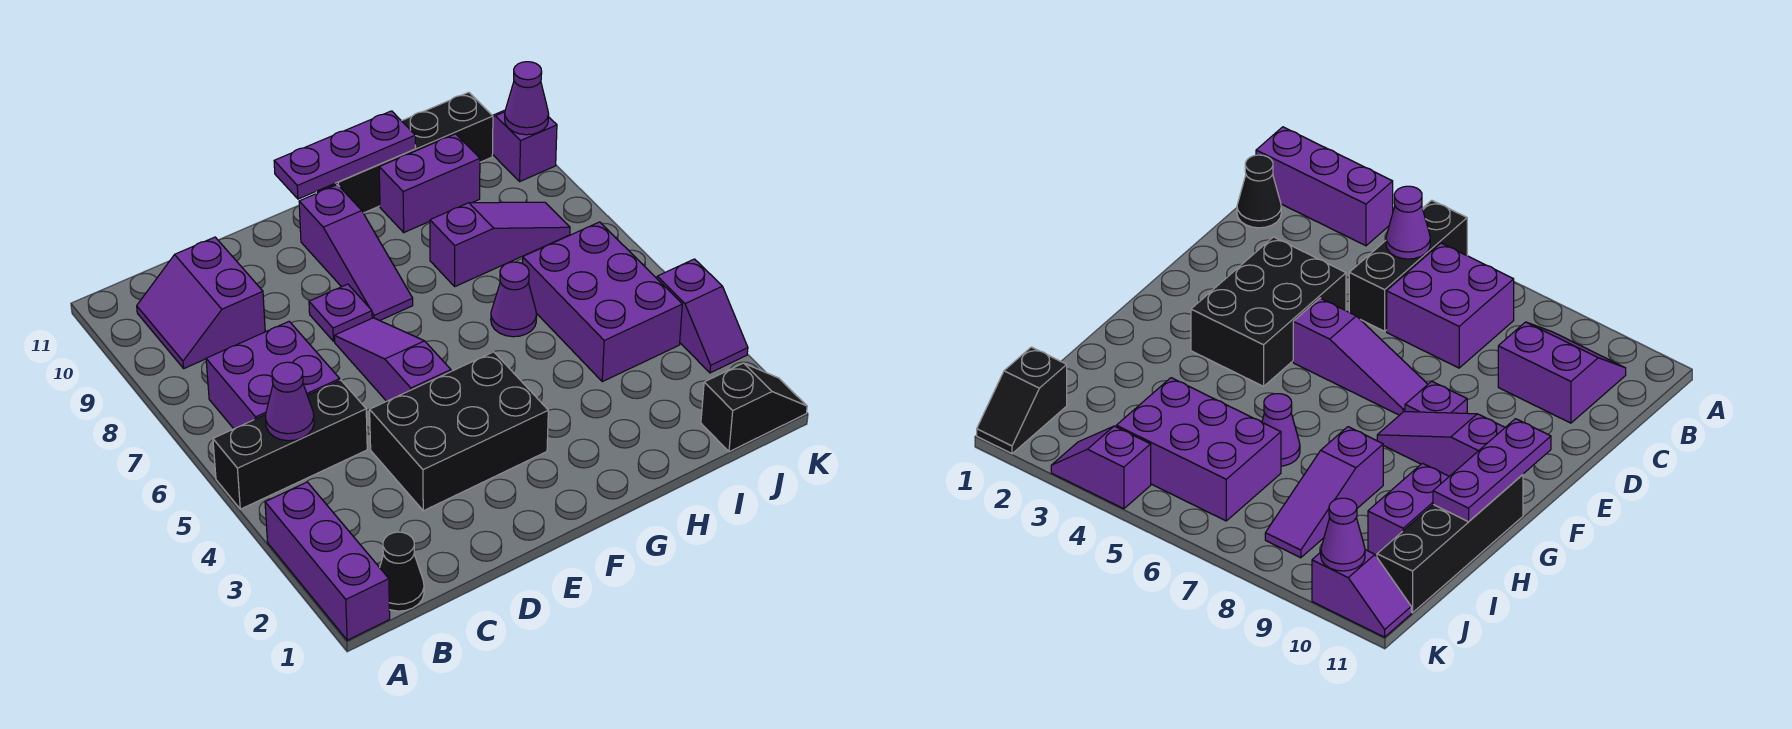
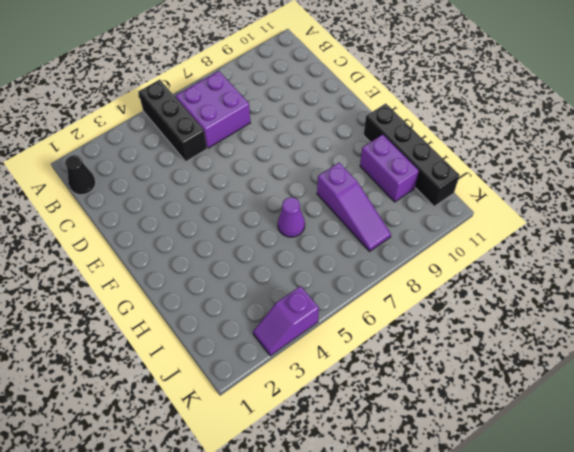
none -> purple 1x3 brick [265,482,390,640]
none -> purple 2x2 slope [137,237,265,368]
none -> black 2x3 brick [370,352,548,511]

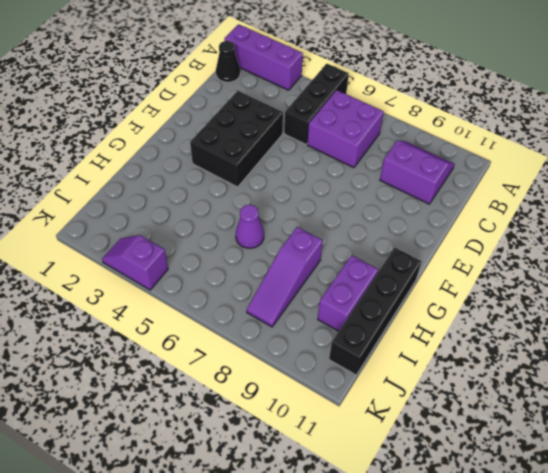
none -> purple 1x3 slope [334,318,451,401]
none -> purple 1x1 plate [309,284,372,341]
none -> purple 1x3 slope [299,185,413,321]

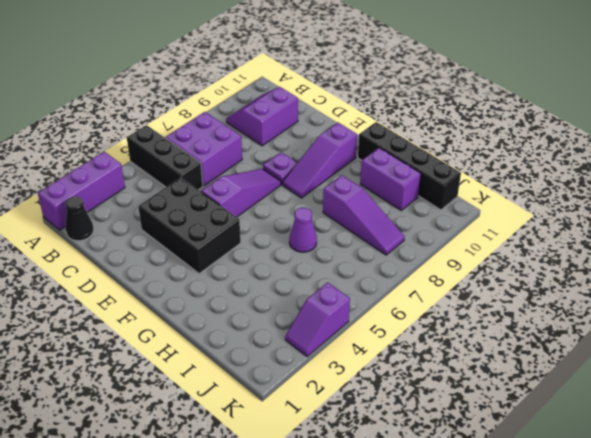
none -> purple 2x3 brick [522,222,682,382]
none -> black 1x2 slope [701,363,807,452]
none -> purple 1x2 slope [492,110,557,181]

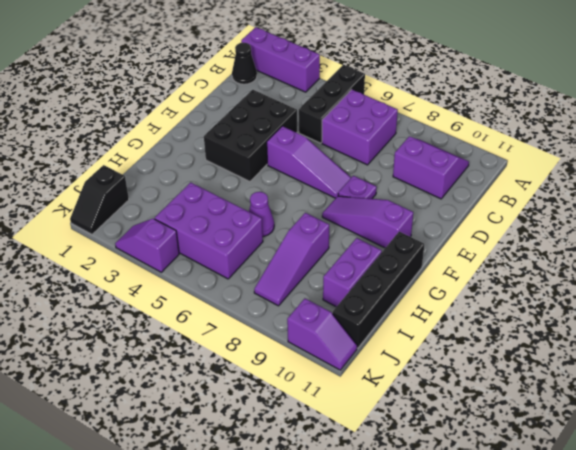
none -> purple 1x1 cone [265,362,314,441]
none -> purple 1x3 plate [274,111,416,199]
none -> purple 1x1 cone [505,62,549,135]

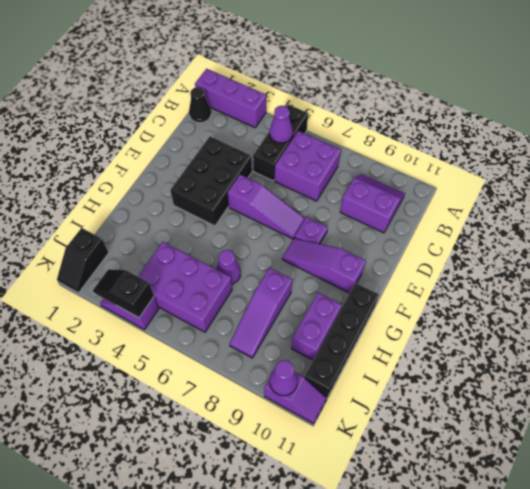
black 1x2 slope [93,269,154,318] -> none
none -> purple 1x3 plate [274,111,416,199]

